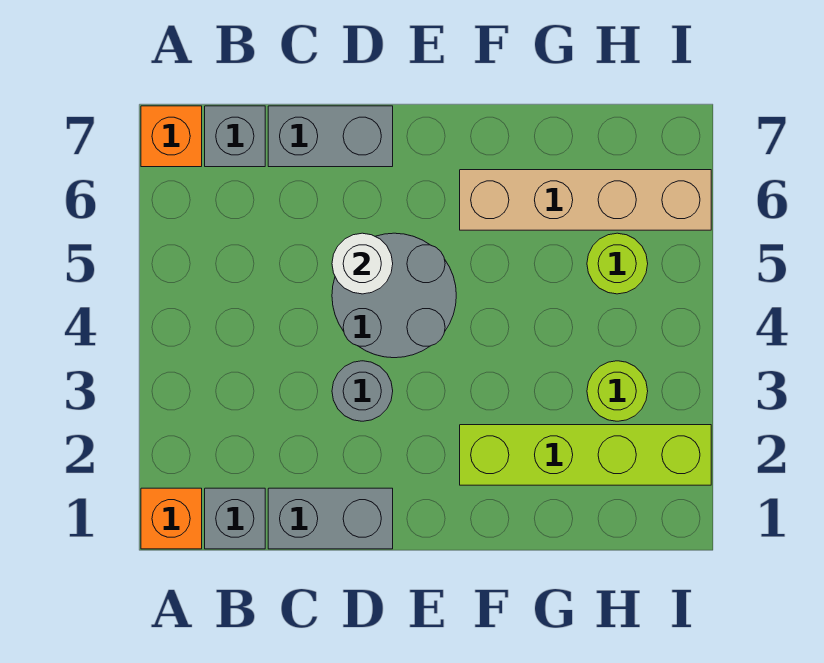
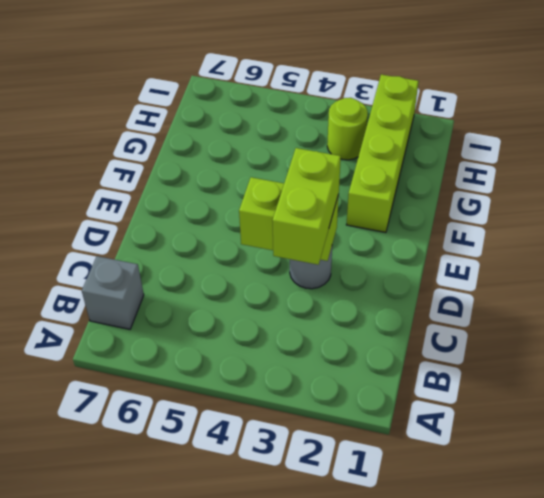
lime 1x2 brick [272,148,341,265] -> none
lime 1x2 brick [239,177,339,261] -> none
none -> orange 1x1 brick [141,488,202,549]
none -> orange 1x1 brick [141,106,202,167]
none -> grey 1x1 brick [205,488,265,549]

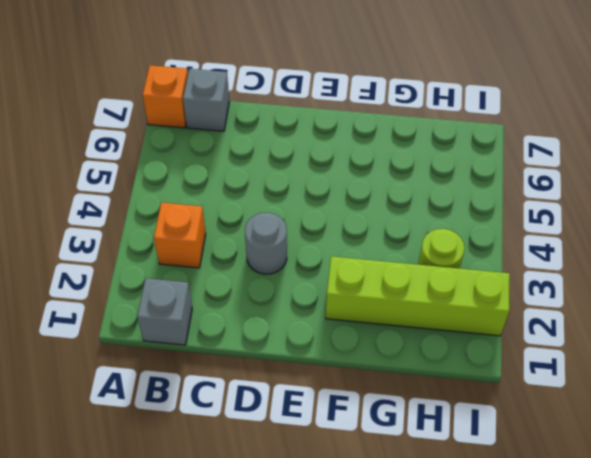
orange 1x1 brick [154,203,206,268] -> orange 1x1 brick moved to [141,488,202,549]
none -> grey 1x2 brick [268,488,393,549]
none -> grey 1x2 brick [268,106,393,167]
none -> grey 2x2 round brick [332,233,456,358]

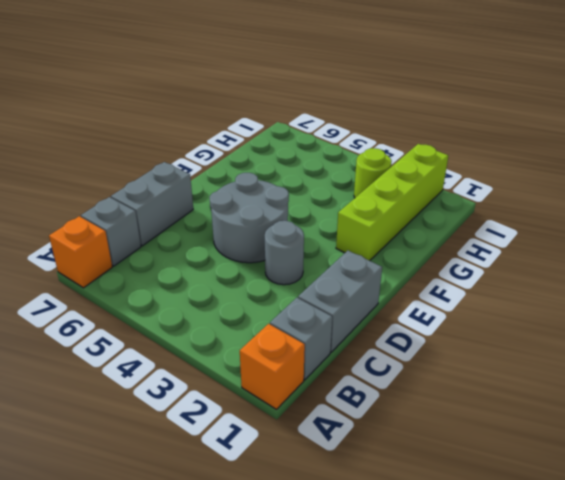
none -> tan 1x4 brick [460,170,711,230]
none -> lime 1x1 round brick [587,233,648,294]
none -> white 1x1 round brick [332,233,393,294]

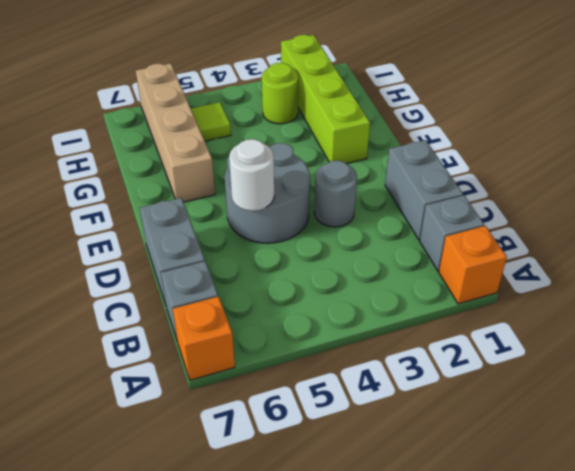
lime 1x1 tile [191,102,231,141] -> lime 1x1 round brick [587,233,648,294]

